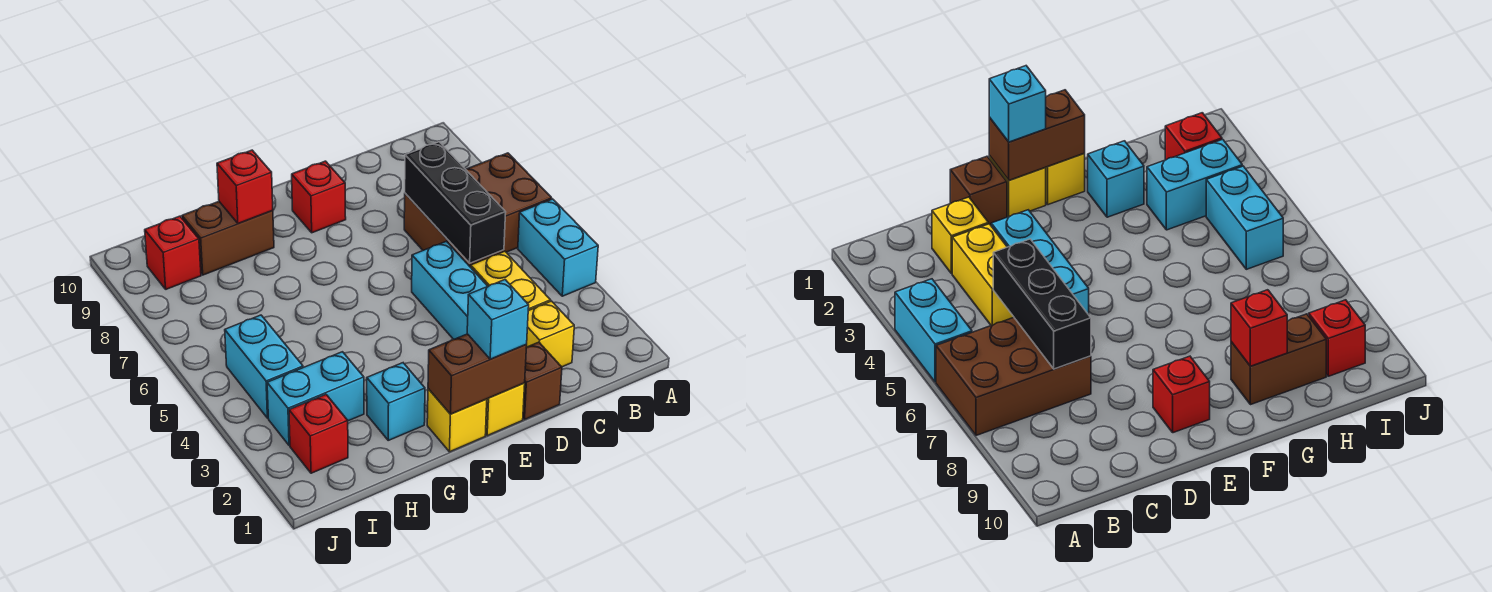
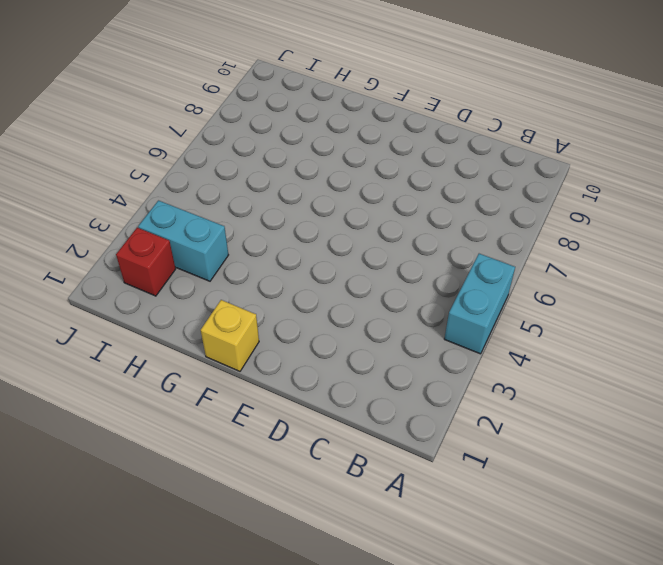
none -> brown 2x3 brick [404,153,552,267]
none -> yellow 1x1 brick [526,301,574,367]
none -> yellow 1x2 brick [471,251,550,311]

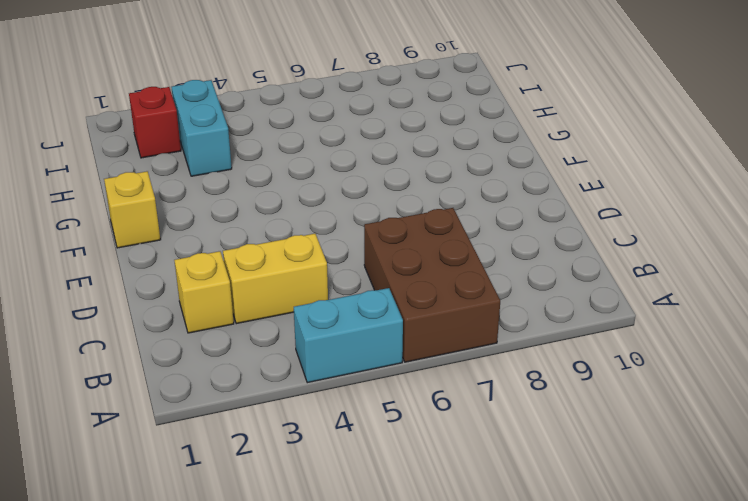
none -> brown 1x1 brick [523,342,562,419]
none -> cyan 1x3 brick [412,241,488,339]
none -> yellow 1x1 brick [486,383,525,435]

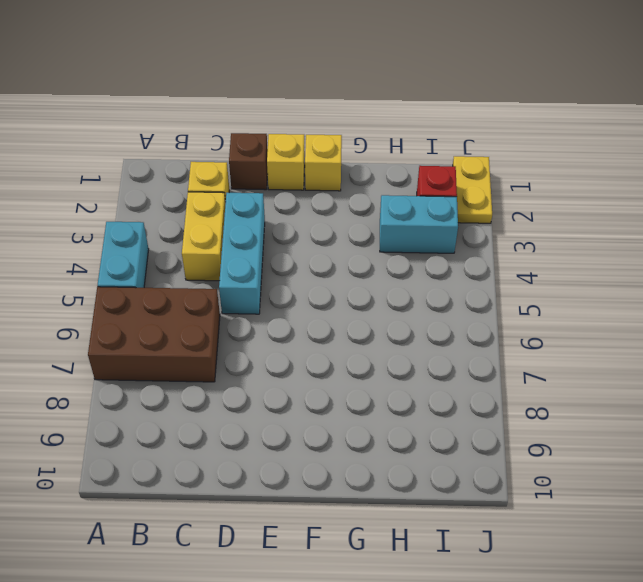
yellow 1x2 plate [453,156,492,223] -> none
none -> red 1x1 brick [292,161,346,233]
none -> cyan 1x1 brick [367,363,425,440]
none -> brown 1x2 brick [182,202,274,275]

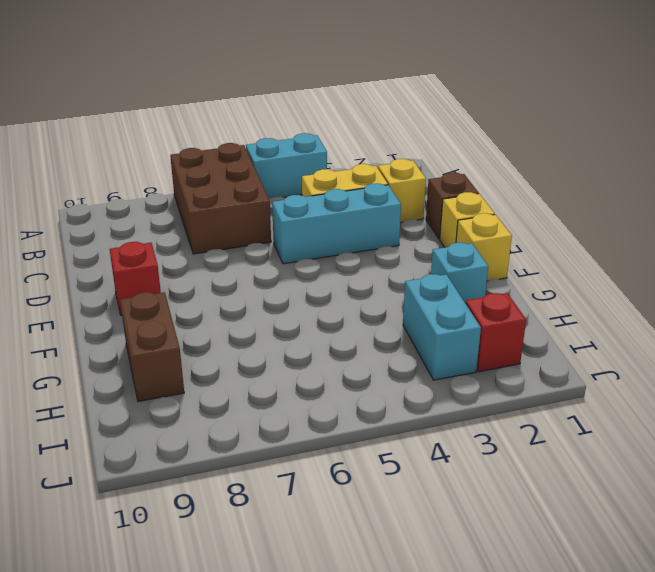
none -> cyan 1x2 brick [225,315,303,418]
none -> red 1x1 brick [145,216,201,289]
none -> black 1x3 brick [405,142,506,263]

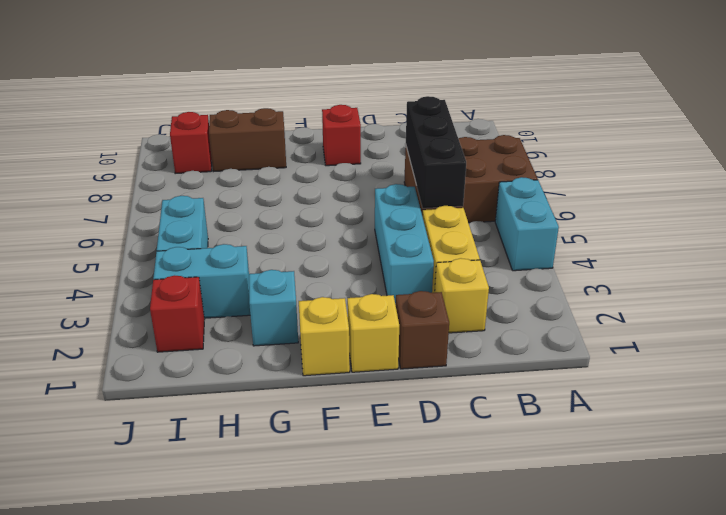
none -> brown 1x2 brick [428,334,527,414]
none -> red 1x1 brick [217,150,273,224]
none -> cyan 1x1 brick [467,280,529,359]

